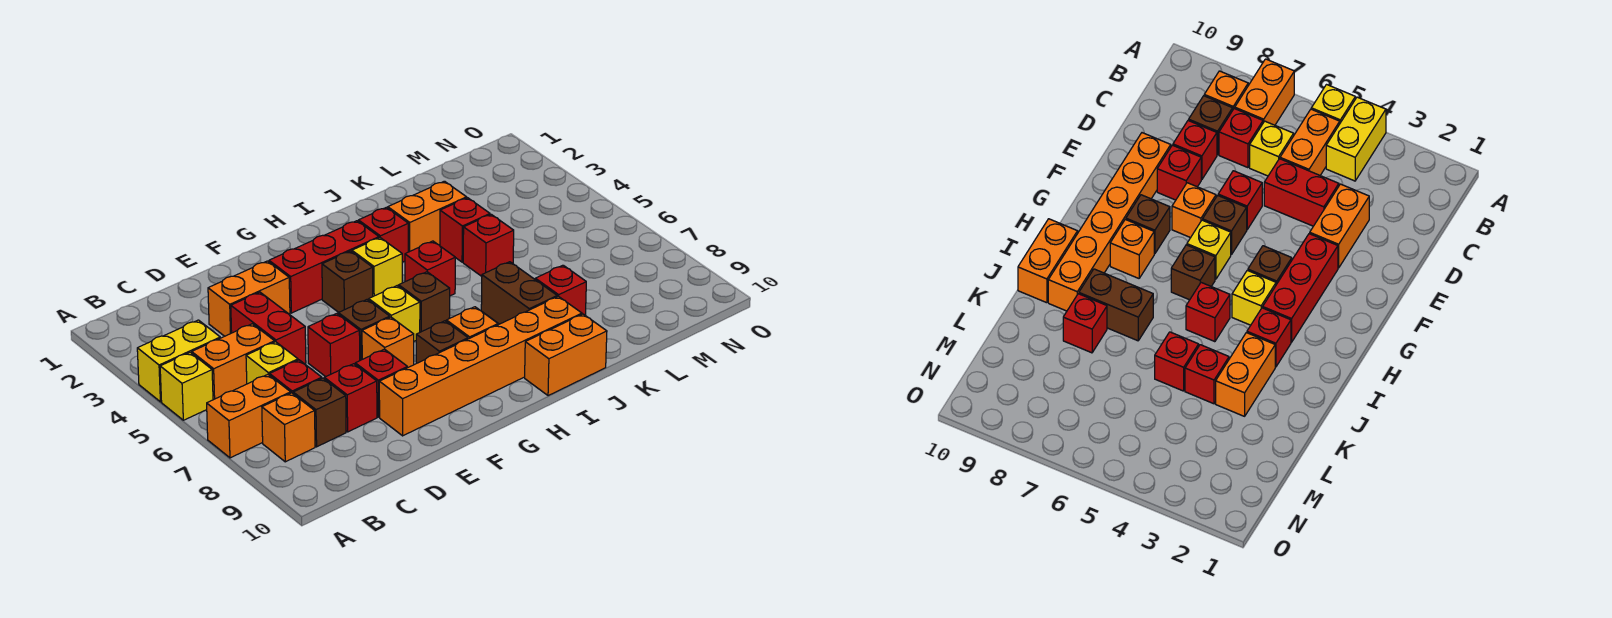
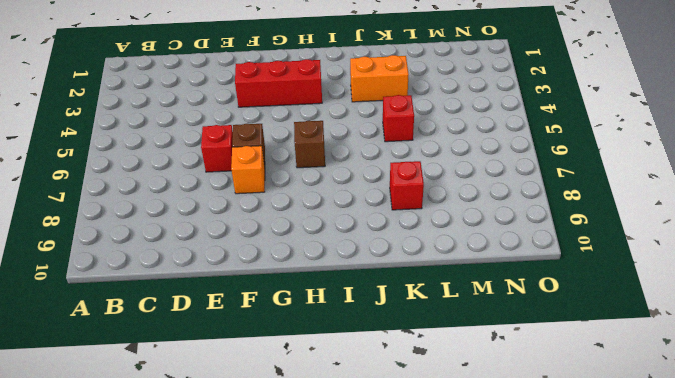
none -> yellow 1x2 brick [137,320,220,402]
none -> yellow 1x1 brick [160,352,213,420]
none -> orange 1x2 brick [207,375,291,458]
none -> orange 1x2 brick [192,324,275,400]

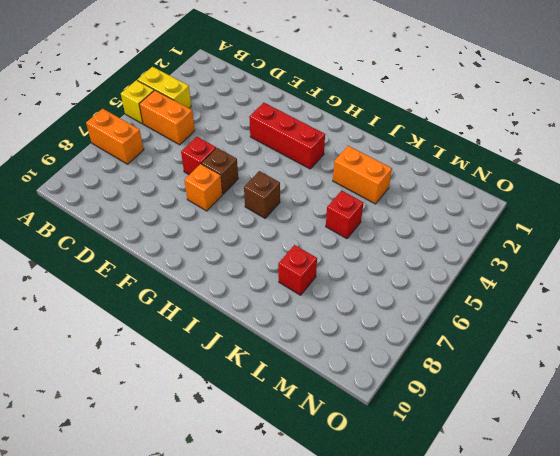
none -> orange 1x1 brick [262,393,315,462]
none -> yellow 1x1 brick [246,342,298,384]
none -> red 1x1 brick [270,360,322,393]
none -> brown 1x1 brick [293,378,346,447]

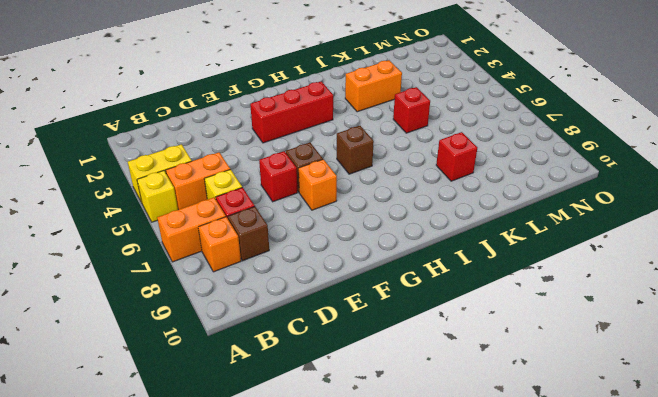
none -> orange 1x2 brick [208,261,290,336]
none -> red 1x2 brick [231,292,306,364]
none -> red 1x1 brick [324,364,377,432]
none -> red 1x1 brick [355,349,407,417]

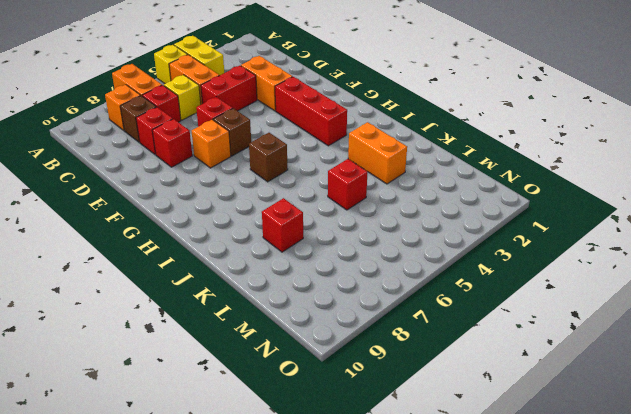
none -> orange 1x6 brick [379,296,582,436]
none -> brown 1x1 brick [322,251,373,312]
none -> yellow 1x1 brick [369,286,420,341]
none -> brown 1x1 brick [416,321,468,363]

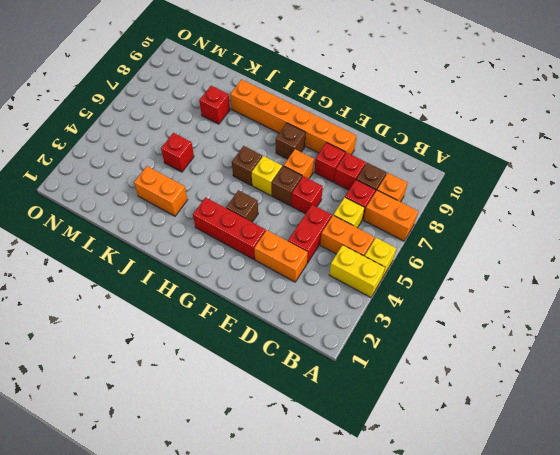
none -> yellow 1x1 brick [352,238,402,296]
none -> orange 1x1 brick [446,307,498,339]
none -> red 1x1 brick [358,207,408,262]
none -> red 1x1 brick [405,241,455,296]

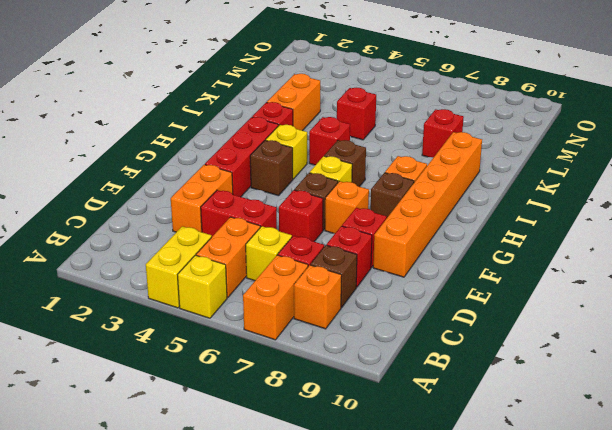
none -> orange 1x2 brick [525,314,607,396]
none -> brown 1x2 brick [481,262,557,324]
none -> red 1x1 brick [440,198,490,262]

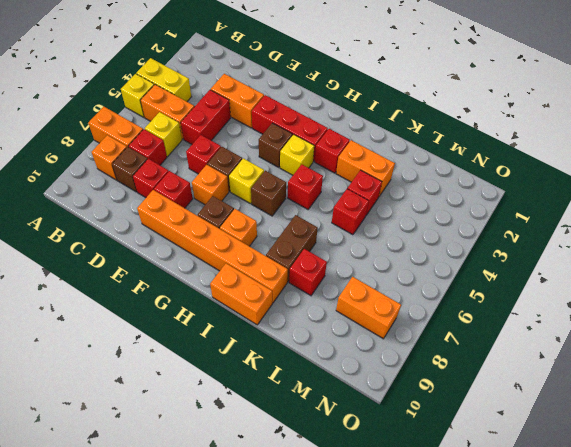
orange 1x2 brick [336,277,401,339] -> none

